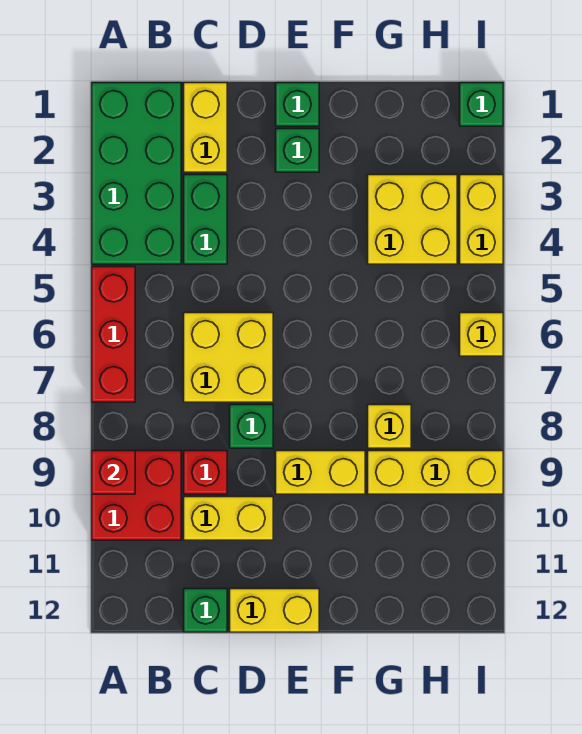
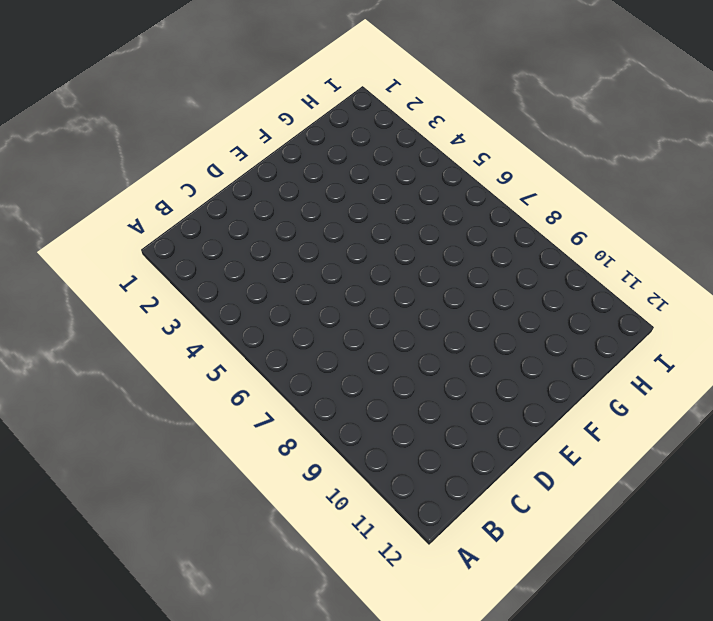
none -> green 2x4 brick [92,83,181,264]
none -> red 1x3 brick [92,267,135,402]
none -> red 2x2 brick [92,451,181,540]

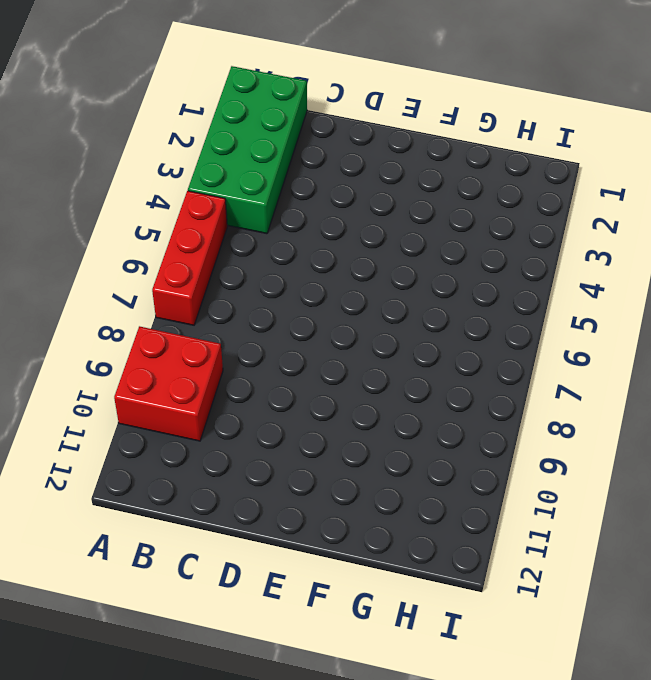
none -> yellow 1x2 brick [184,83,227,172]
none -> green 1x2 brick [184,175,227,264]
none -> yellow 2x2 brick [184,313,273,402]

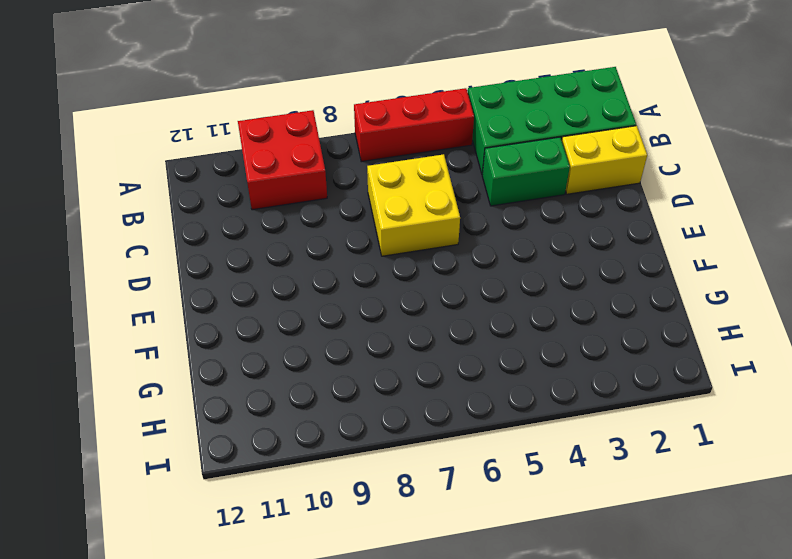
none -> red 1x1 brick [184,451,227,494]
none -> yellow 1x2 brick [184,497,273,540]
none -> green 1x1 brick [184,589,227,632]

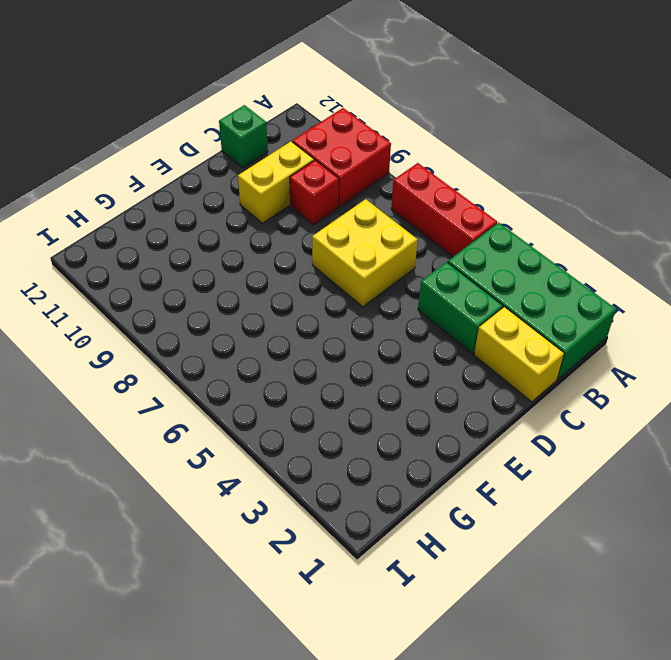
none -> green 1x1 brick [230,405,273,448]
none -> yellow 1x2 brick [230,589,319,632]
none -> green 1x1 brick [276,83,319,126]

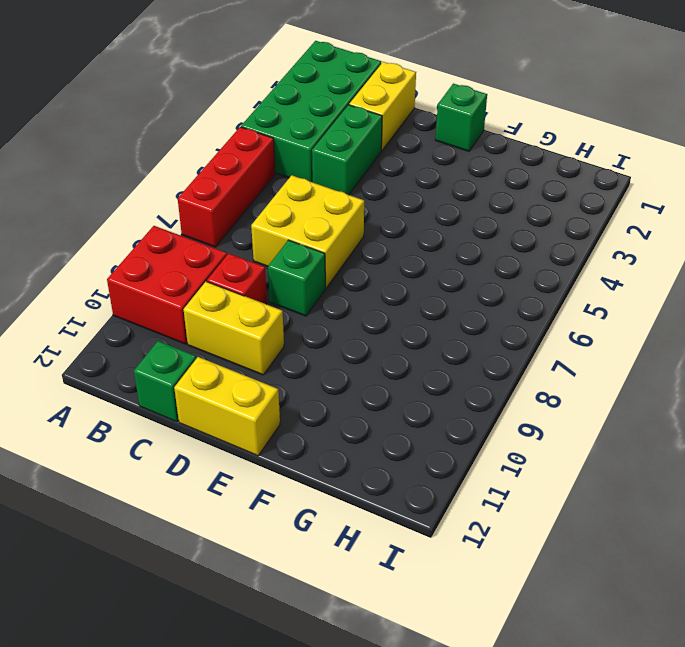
none -> green 1x1 brick [276,129,319,172]
none -> yellow 1x2 brick [276,451,365,494]
none -> yellow 2x2 brick [368,175,457,264]

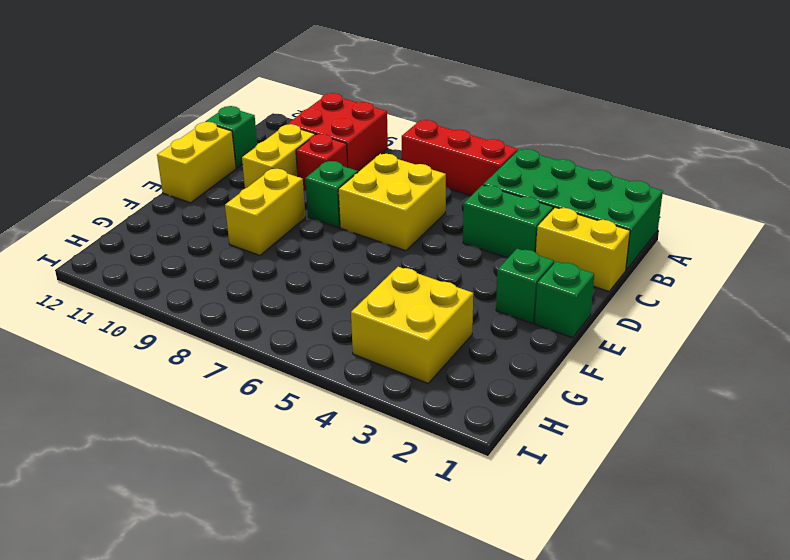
none -> yellow 1x1 brick [368,405,411,448]
none -> yellow 1x3 brick [368,451,503,494]
none -> green 1x1 brick [460,83,503,126]

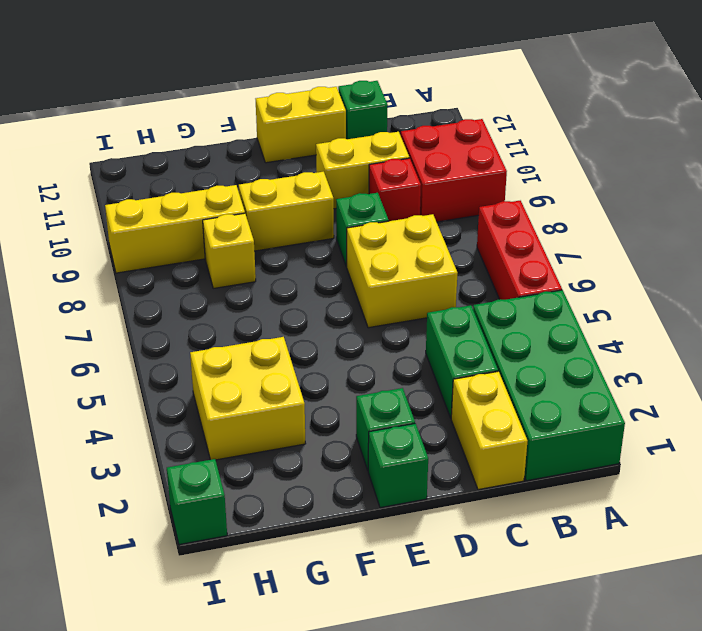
none -> yellow 1x2 brick [460,175,503,264]
none -> yellow 1x1 brick [460,313,503,356]
none -> red 1x1 brick [92,451,135,494]

